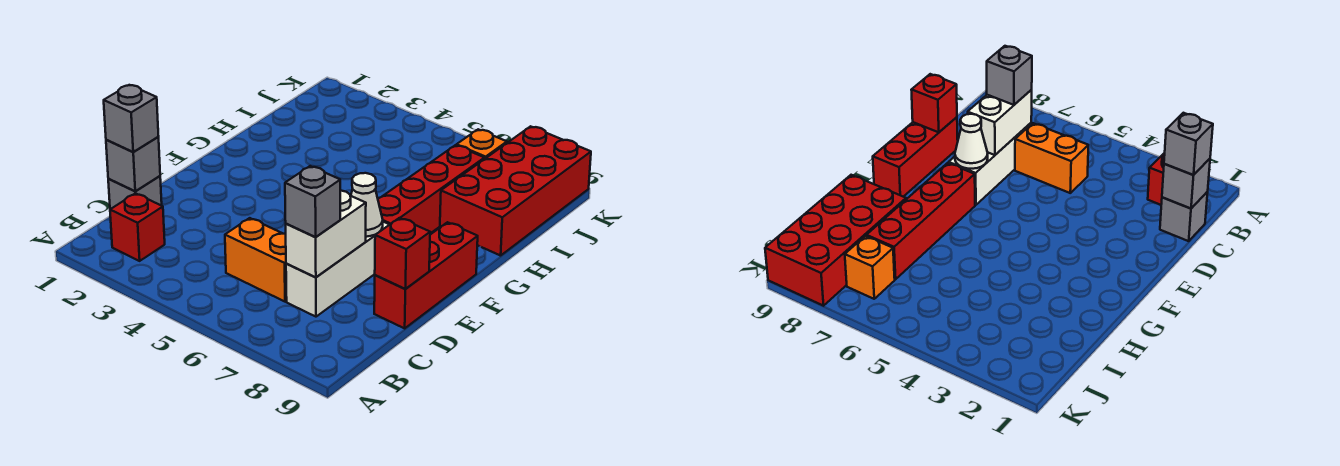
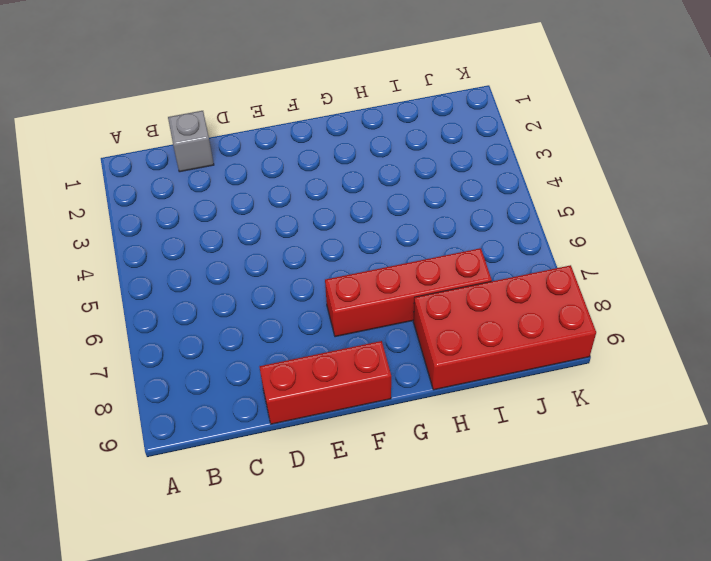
none -> red 1x1 brick [110,193,165,261]
none -> orange 1x2 brick [225,218,287,302]
none -> white 1x3 brick [286,222,389,317]

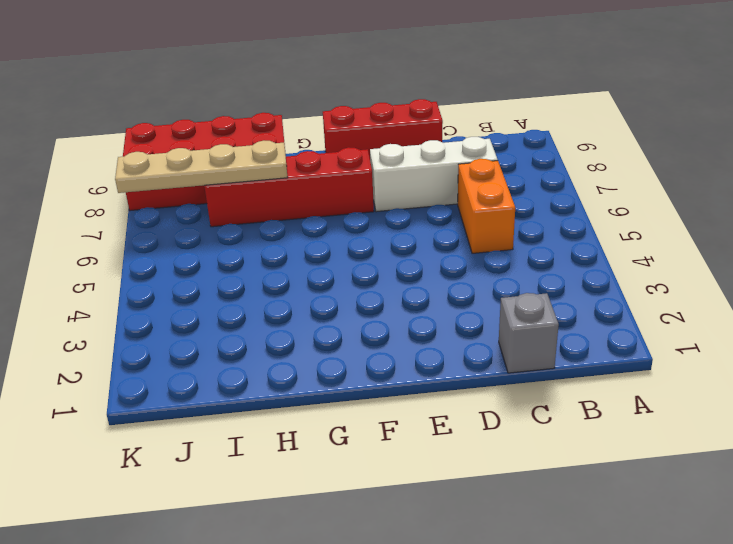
tan 1x4 plate [115,141,288,193] -> none
none -> red 1x1 brick [110,193,165,261]
none -> orange 1x1 brick [457,129,507,159]
none -> grey 1x1 brick [106,137,160,191]

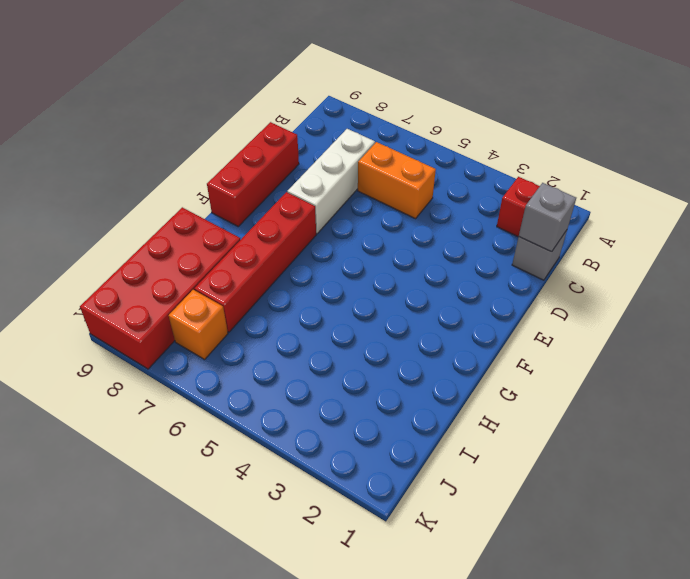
none -> white 1x2 brick [286,190,366,278]
none -> red 1x1 brick [375,218,430,289]
none -> white 1x1 cone [351,173,383,237]

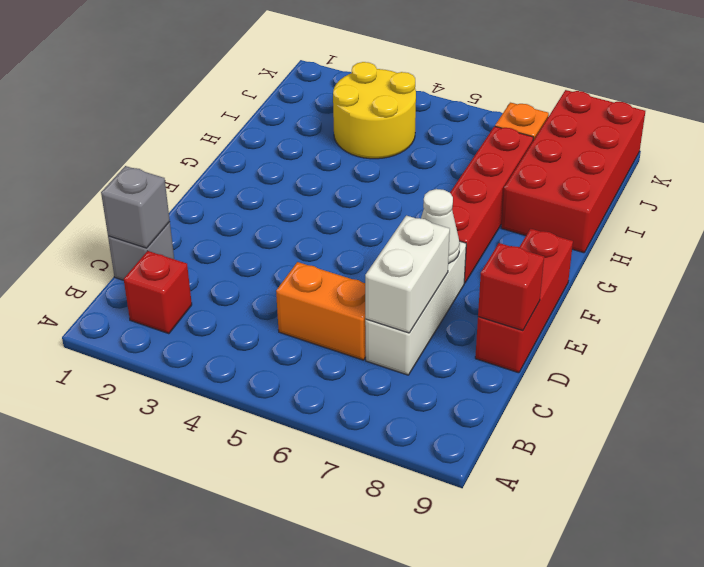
yellow 2x2 round brick [333,62,416,159] -> none
none -> grey 1x1 brick [104,85,159,152]
none -> grey 1x1 brick [285,166,340,237]

